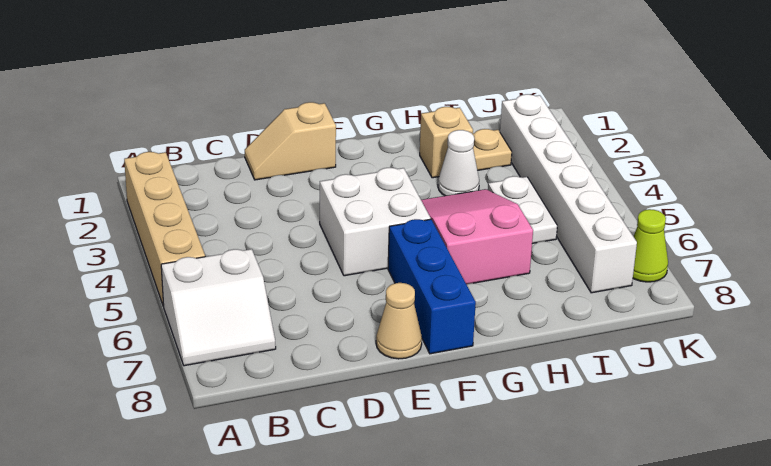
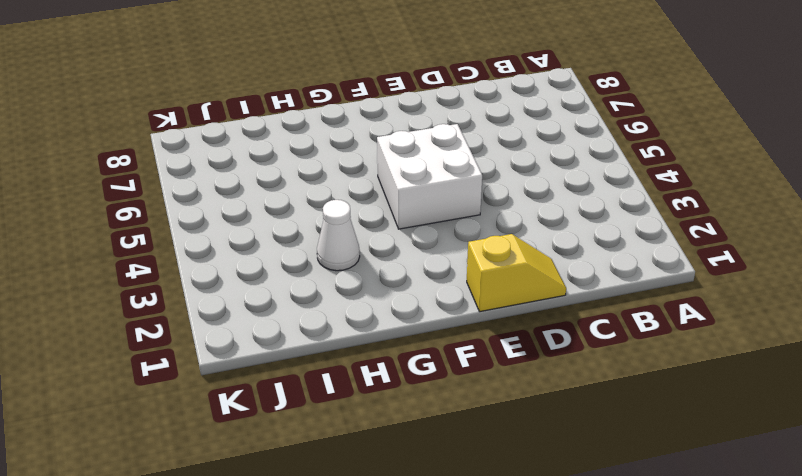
yellow 1x2 slope [467,234,566,312] -> tan 1x2 slope [245,102,336,180]
none -> tan 1x4 brick [124,152,205,306]
none -> white 2x2 slope [161,249,276,366]
none -> tan 1x1 cone [376,283,422,359]

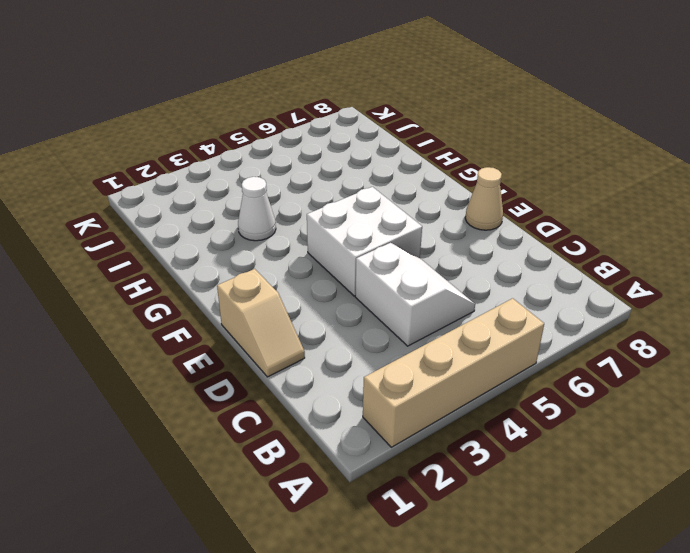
white 2x2 slope [355,243,475,346] -> white 2x2 slope moved to [161,249,276,366]
none -> blue 1x3 brick [388,219,476,354]
none -> pink 2x3 slope [421,189,533,284]
none -> tan 1x1 brick [420,107,473,178]

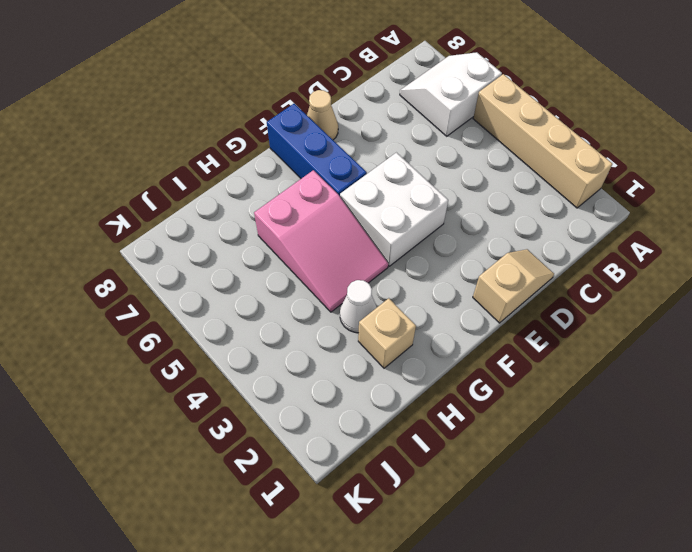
none -> tan 1x1 plate [473,129,512,170]
none -> white 1x2 plate [488,176,557,244]
none -> white 1x6 brick [500,94,637,293]

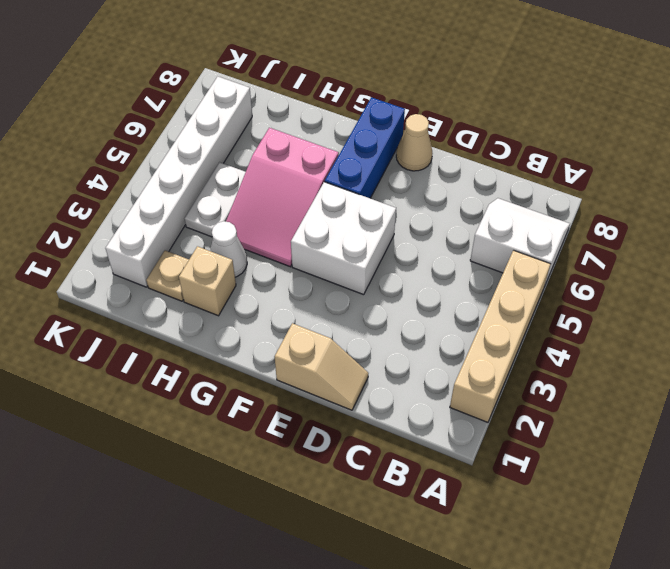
none -> lime 1x1 cone [633,209,668,282]

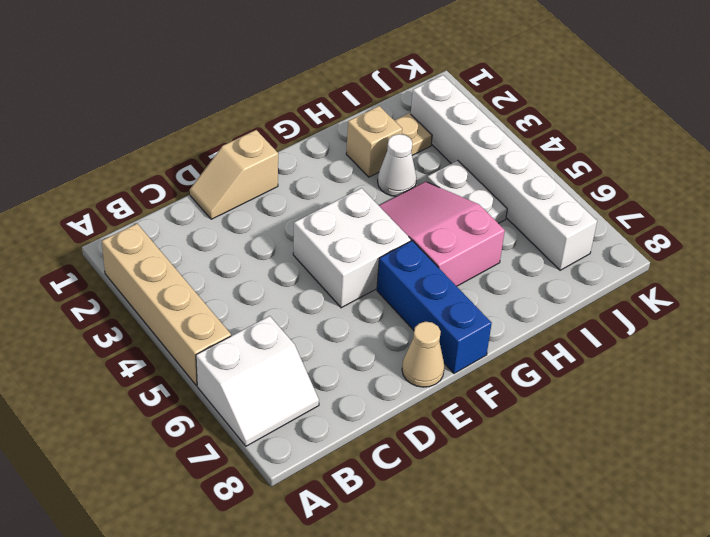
none -> lime 1x1 cone [633,209,668,282]

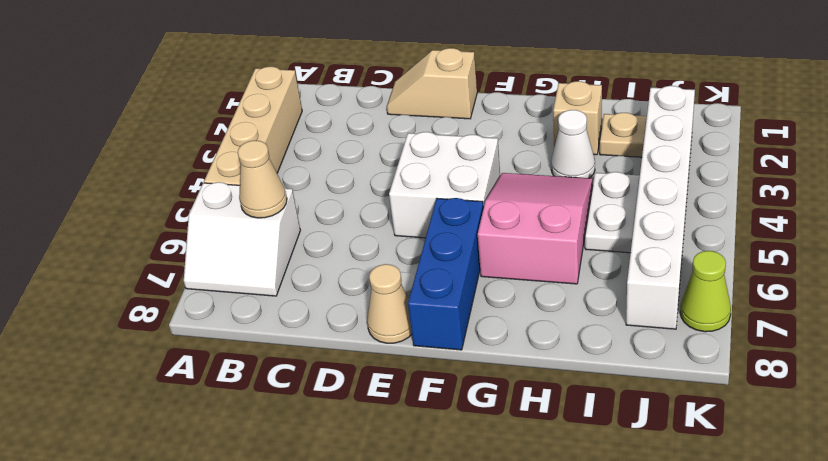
tan 1x1 cone [238,140,287,218] -> none

